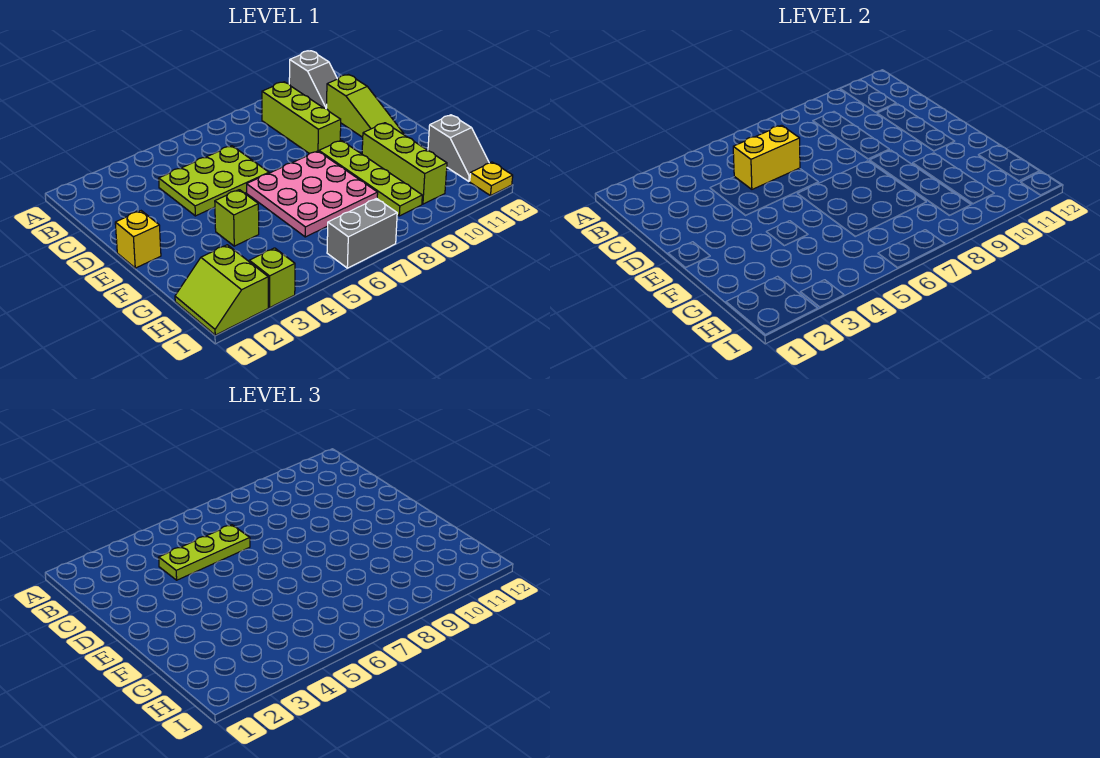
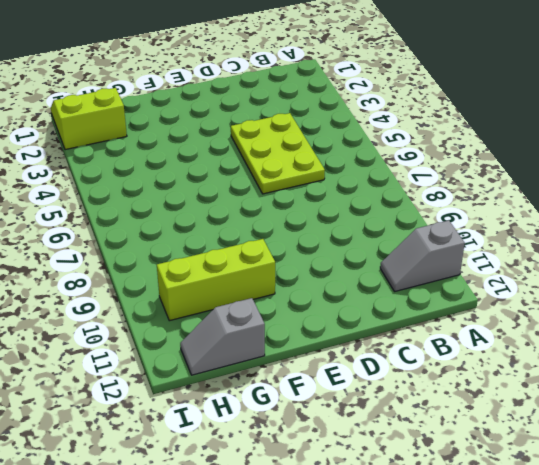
none -> lime 1x3 brick [262,82,341,154]
none -> lime 1x3 slope [326,75,405,137]
none -> yellow 1x1 brick [115,211,161,268]

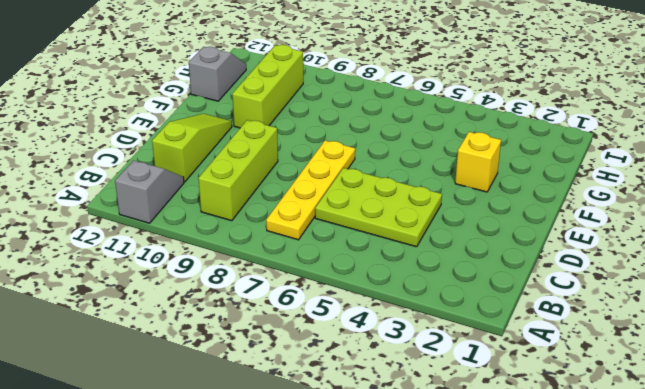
yellow 1x4 plate [266,140,355,240] -> pink 3x3 plate [247,151,378,237]
yellow 1x1 brick [455,132,501,192] -> yellow 1x1 brick moved to [115,211,161,268]
none -> lime 1x4 plate [319,140,422,216]
none -> lime 1x1 brick [215,190,259,246]
none -> lime 2x2 slope [175,245,268,335]

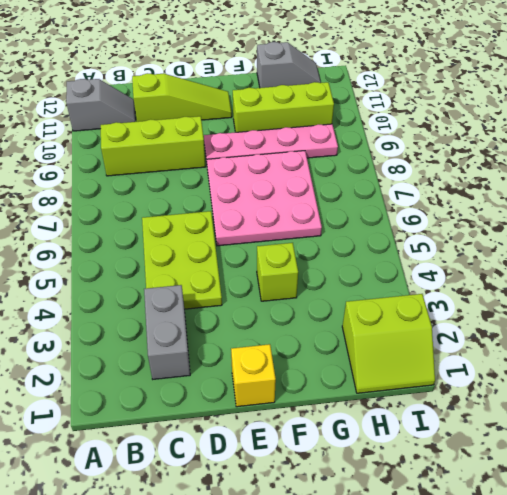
grey 1x2 brick [144,285,190,379] -> grey 1x2 brick moved to [327,199,397,268]
pink 1x4 plate [204,124,338,162] -> lime 1x4 plate [319,140,422,216]
none -> lime 1x1 brick [249,248,295,307]
none -> yellow 1x1 plate [470,162,513,196]
none -> yellow 1x2 brick [733,125,800,189]

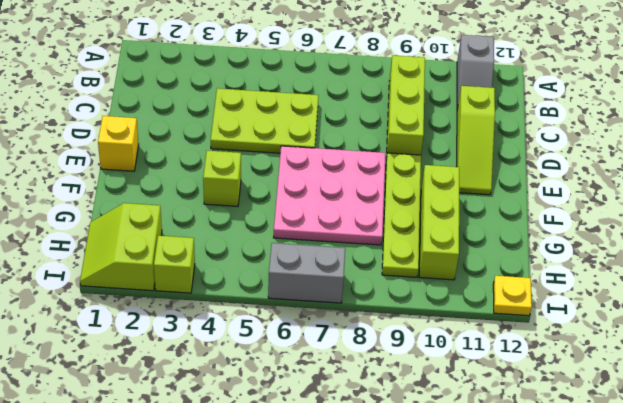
none -> grey 1x2 slope [428,115,489,181]
none -> yellow 1x2 brick [733,125,800,189]
none -> lime 1x3 plate [159,525,250,580]

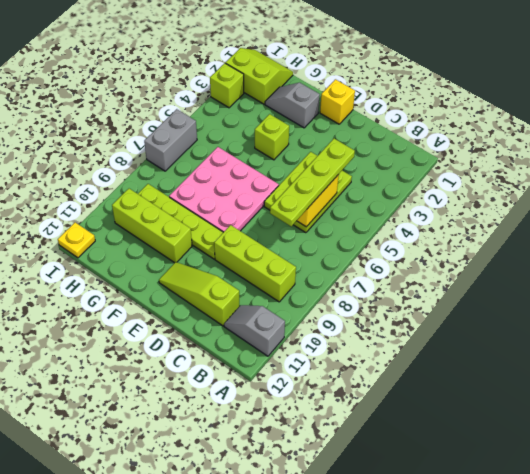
lime 1x4 plate [270,139,355,226] -> lime 1x3 plate [159,525,250,580]
grey 1x2 slope [265,83,320,128] -> grey 1x2 slope moved to [428,115,489,181]

